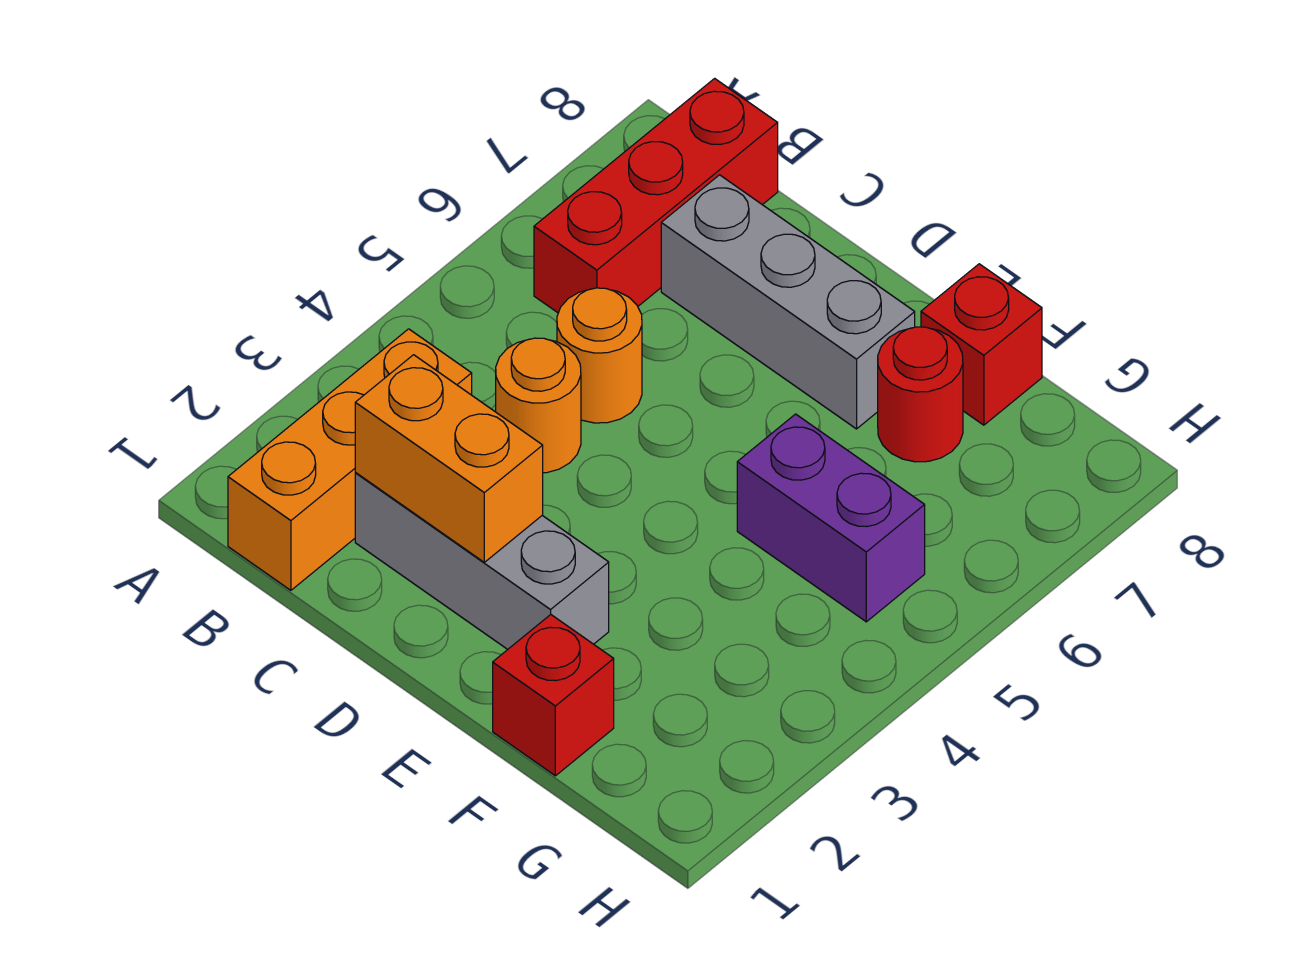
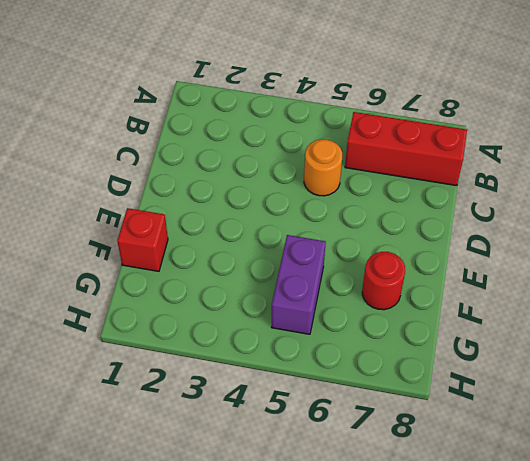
none -> orange 1x3 brick [228,329,472,590]
none -> grey 1x3 brick [355,473,609,649]

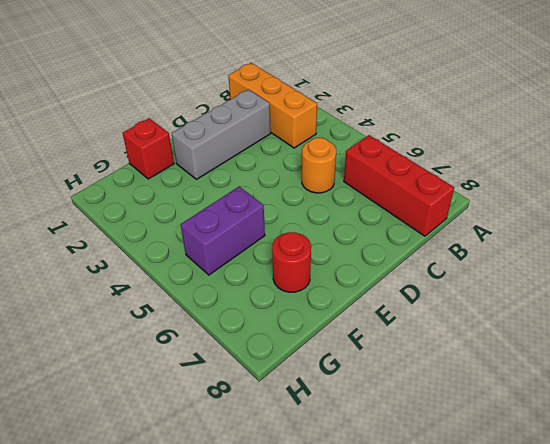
none -> orange 1x1 round brick [496,338,581,473]
none -> grey 1x3 brick [661,175,915,429]

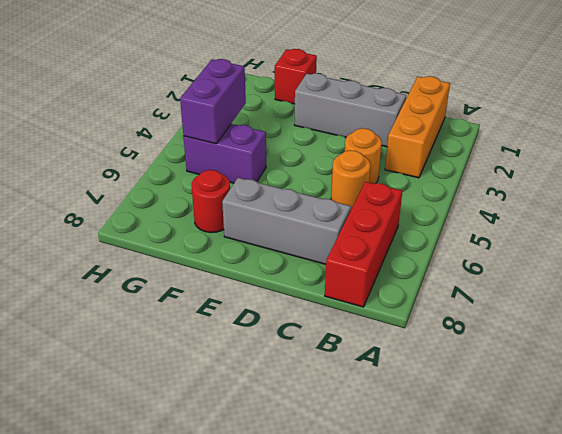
purple 1x2 brick [180,59,246,144] -> none
none -> red 1x1 brick [921,264,1042,425]
none -> orange 1x2 brick [355,355,543,562]

